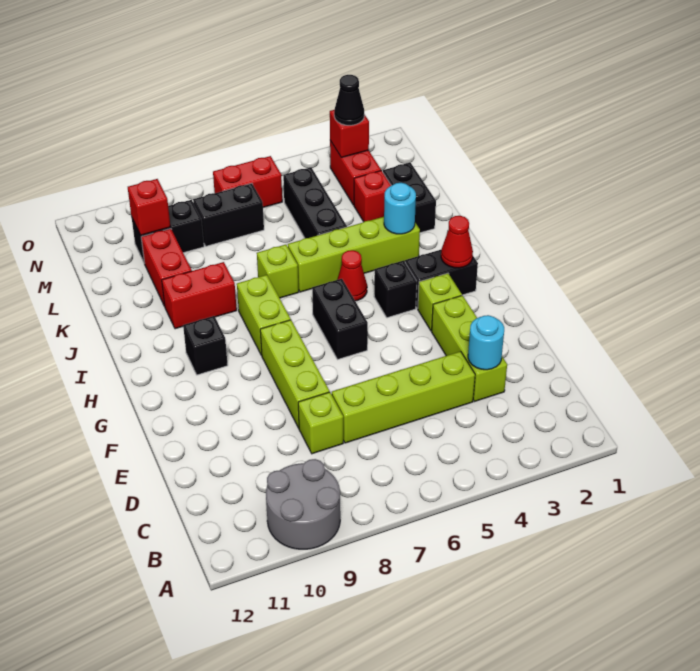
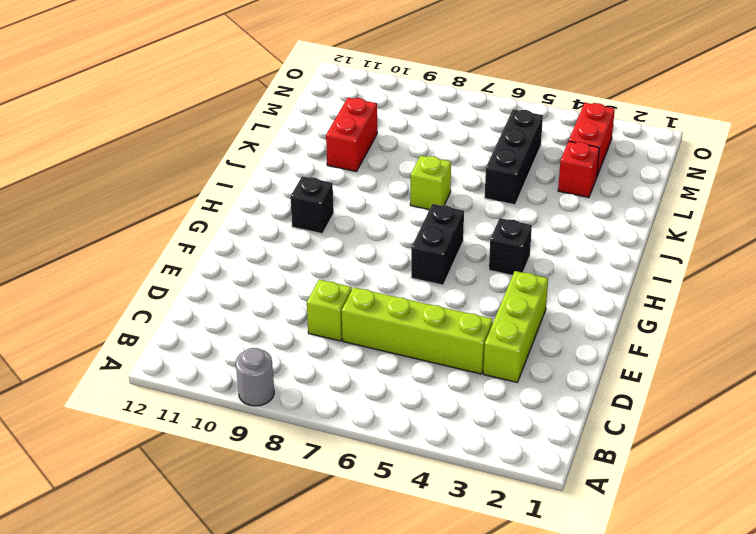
grey 1x1 round brick [236,348,274,406] -> grey 2x2 round brick [266,459,340,549]
none -> lime 1x3 brick [260,320,330,428]
none -> lime 1x1 brick [418,273,462,331]
none -> black 1x2 brick [405,250,478,309]

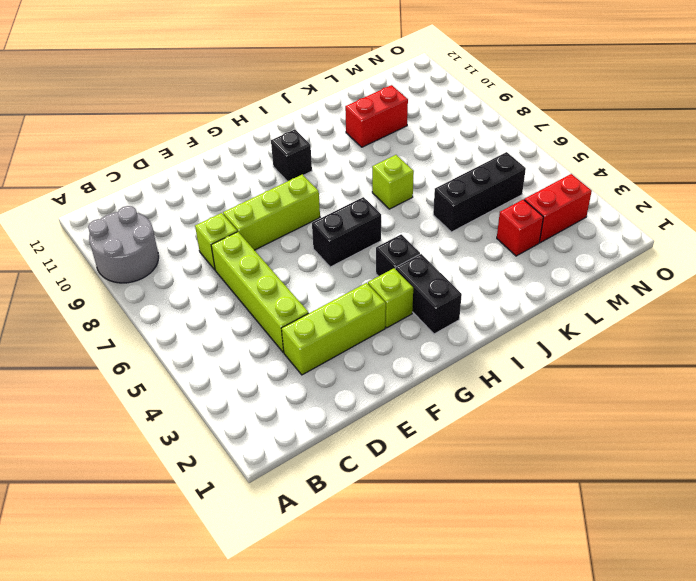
none -> lime 1x2 brick [237,275,291,356]
none -> red 1x1 cone [337,250,367,301]
none -> lime 1x4 brick [288,217,420,292]

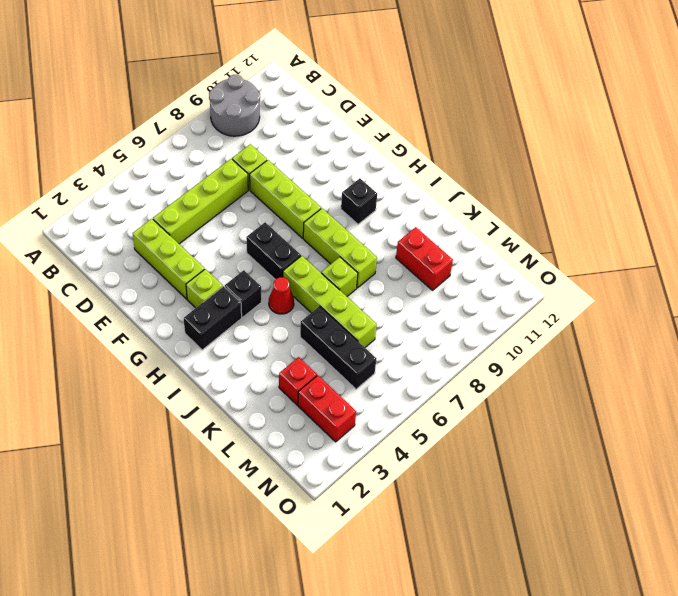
lime 1x3 brick [303,208,377,288] -> lime 1x2 brick [237,275,291,356]
lime 1x4 brick [283,256,377,347] -> lime 1x4 brick turned to [288,217,420,292]
none -> red 1x2 brick [162,262,237,329]
none -> black 1x2 brick [383,163,436,233]
none -> black 1x2 brick [193,183,264,246]

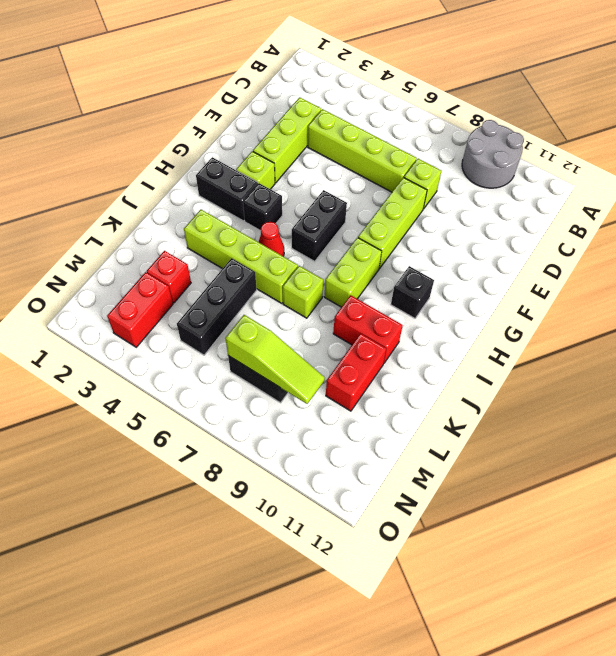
lime 1x3 slope [225,315,325,404] -> none
none -> black 1x2 brick [383,163,436,233]
none -> black 1x2 brick [132,200,204,262]
none -> red 1x2 brick [213,156,282,207]

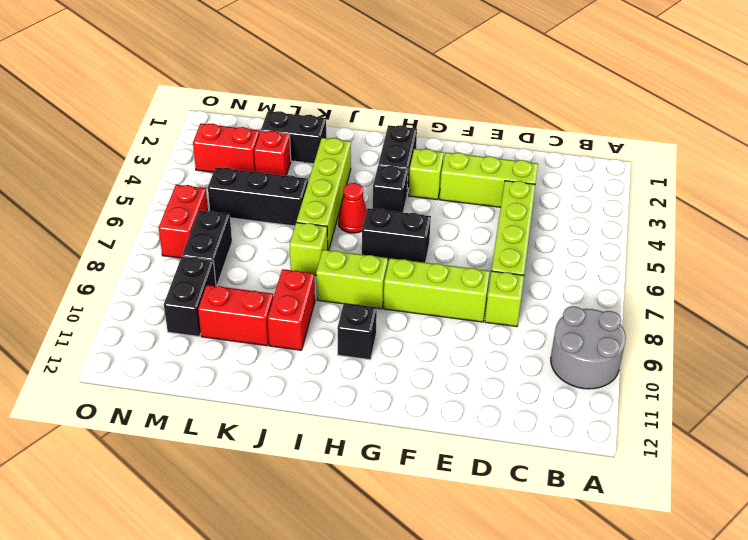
none -> cyan 1x1 round brick [468,315,504,370]
none -> red 1x1 cone [441,216,473,268]
none -> cyan 1x1 round brick [384,183,416,234]

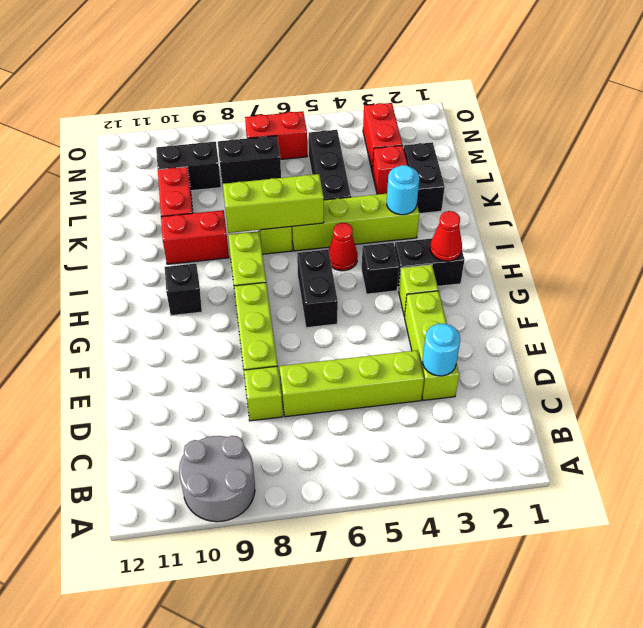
lime 1x3 brick [223,174,324,233] -> none
none -> red 1x1 brick [128,179,170,235]
none -> red 1x1 brick [330,110,369,158]
none -> black 1x1 cone [334,75,364,125]

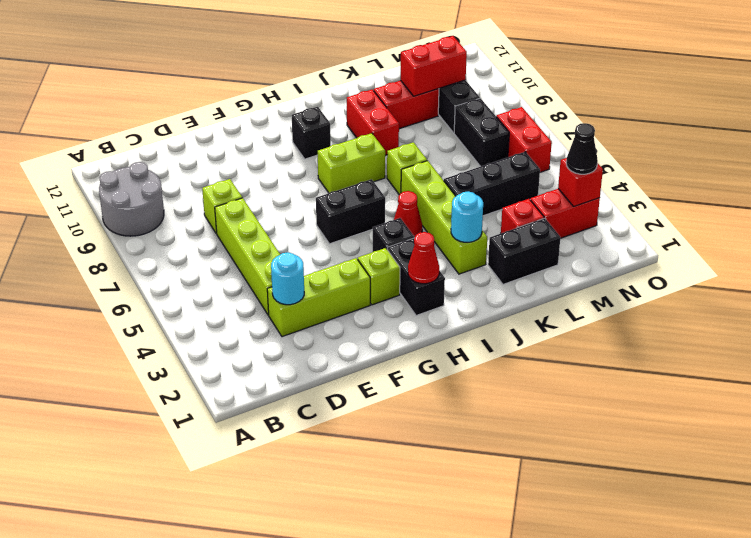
red 1x2 brick [401,36,467,96] -> red 1x1 brick [128,179,170,235]
none -> lime 1x3 brick [260,320,330,428]

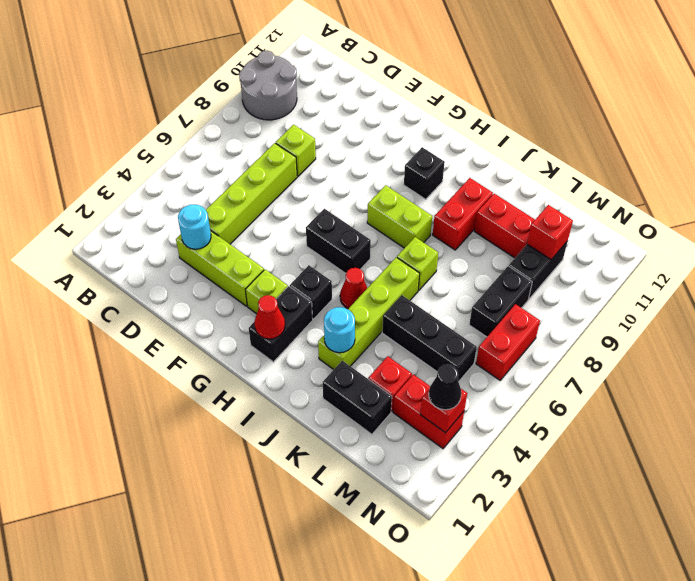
none -> lime 1x3 brick [260,320,330,428]

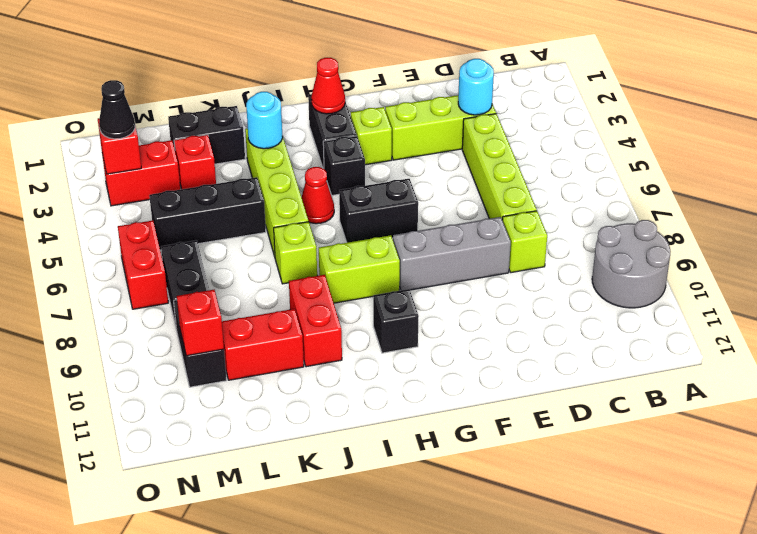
grey 1x3 brick [393,217,511,290] -> lime 1x3 brick [260,320,330,428]

